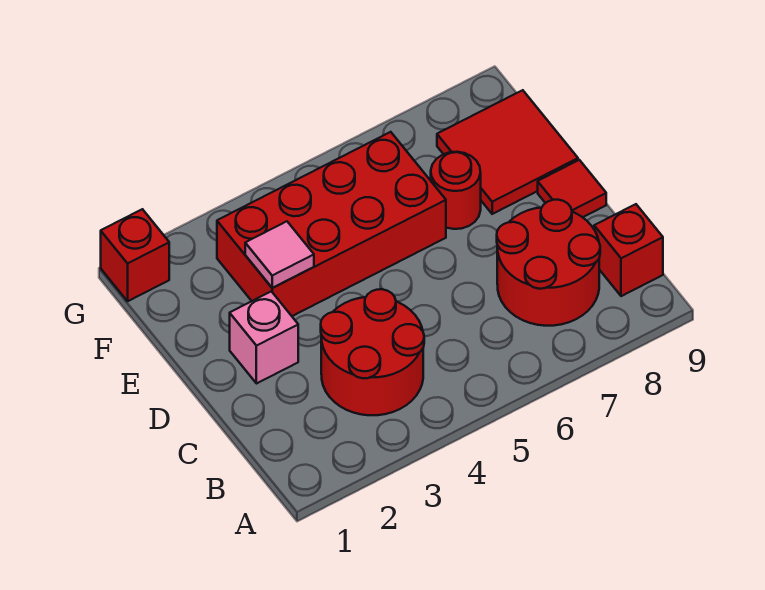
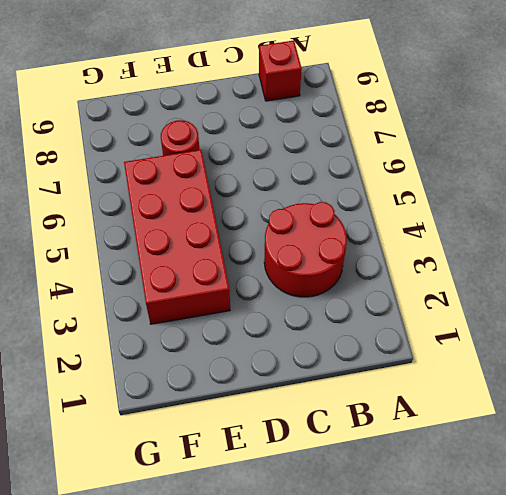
none -> red 2x2 round brick [497,200,600,326]
none -> pink 1x1 brick [230,291,298,384]

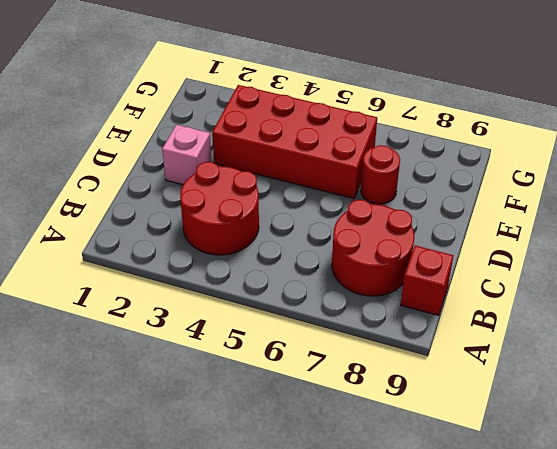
none -> red 1x1 tile [538,160,606,217]
none -> red 2x2 tile [437,90,578,214]

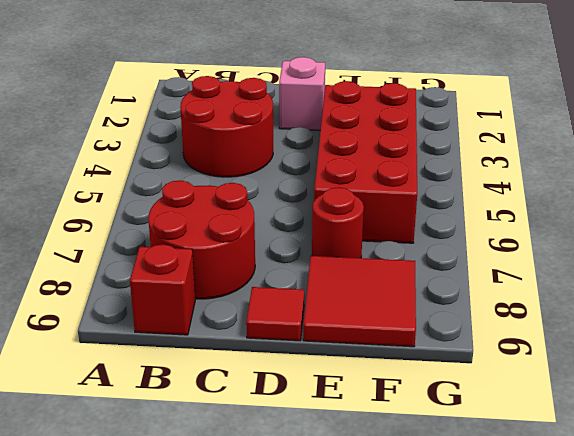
none -> red 1x1 brick [101,209,169,301]
none -> pink 1x1 tile [245,221,314,288]

